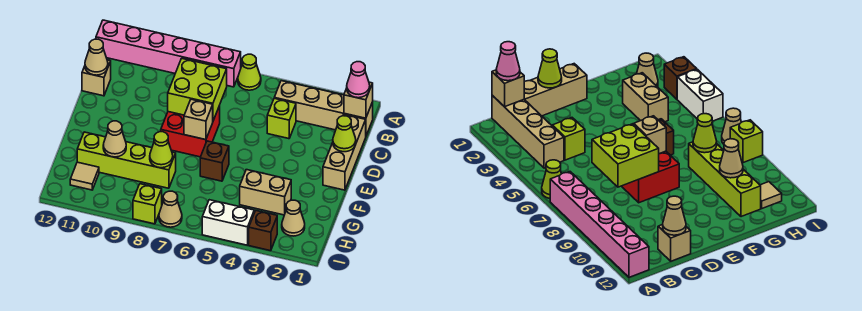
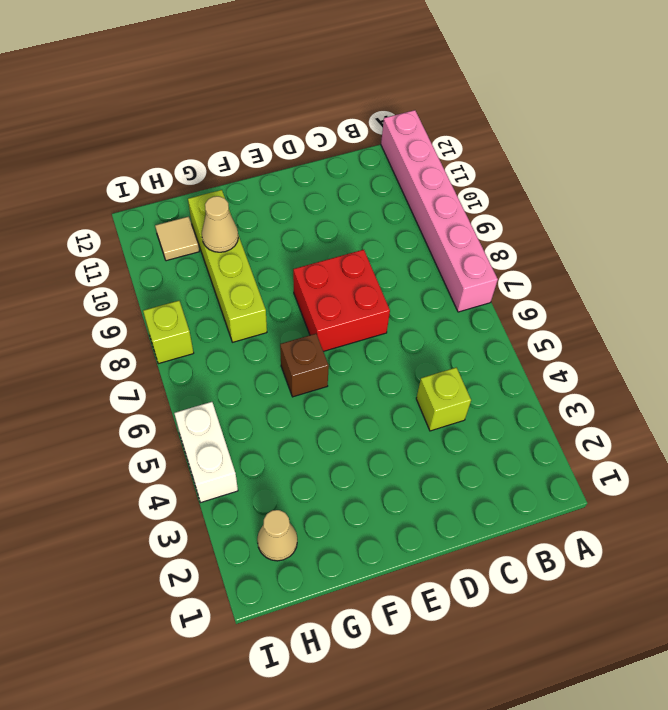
none -> lime 1x1 cone [238,54,261,90]
none -> tan 1x4 brick [274,81,373,136]
none -> tan 1x3 brick [323,115,366,190]

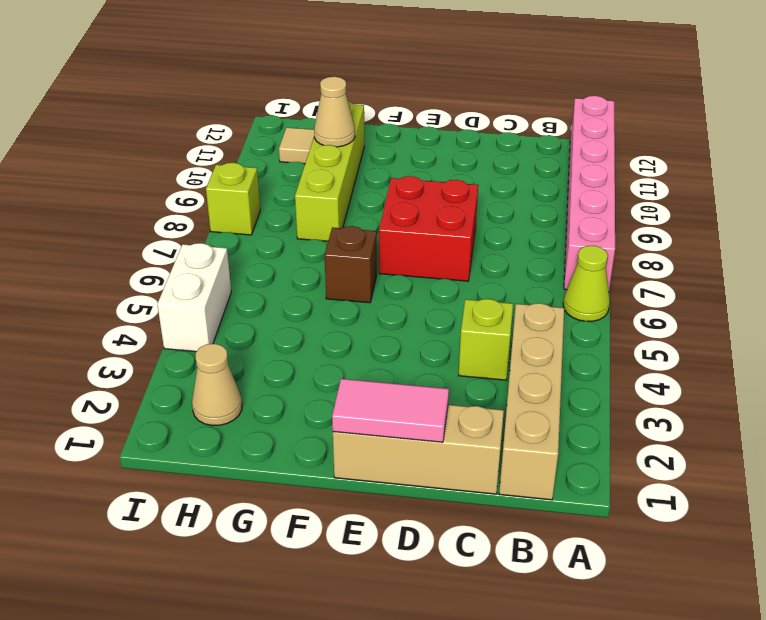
pink 1x2 tile [332,379,449,442] -> lime 1x1 cone [333,116,356,152]
none -> tan 1x1 brick [82,60,111,96]
none -> tan 1x2 brick [240,170,291,215]
none -> brown 1x1 brick [249,211,277,251]

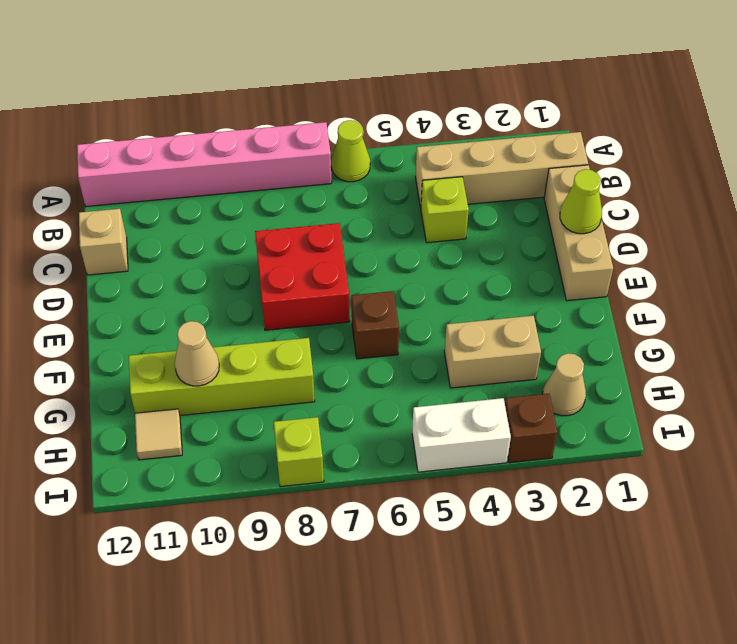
none -> tan 1x1 cone [159,191,182,227]
none -> tan 1x1 brick [344,82,373,118]
none -> lime 2x2 brick [168,58,227,121]

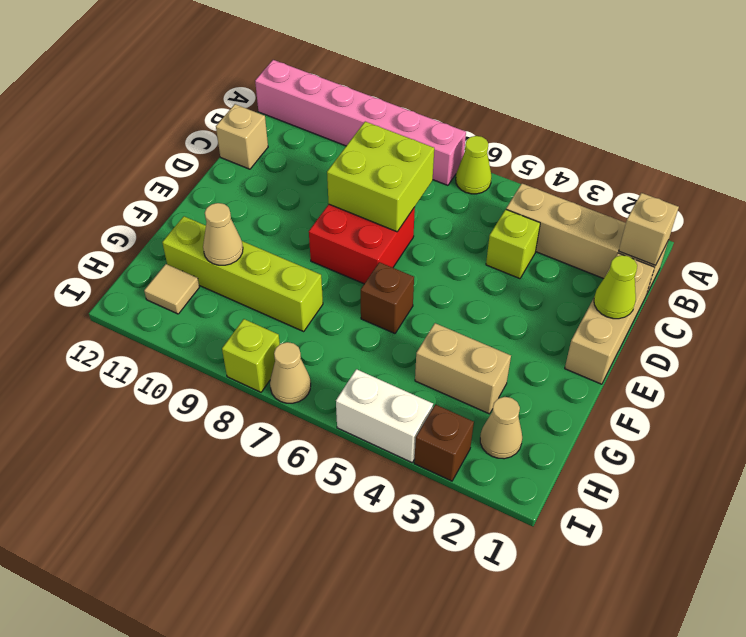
none -> tan 1x1 cone [85,39,108,75]
none -> tan 1x1 brick [184,99,213,140]
none -> lime 1x1 cone [150,132,173,168]

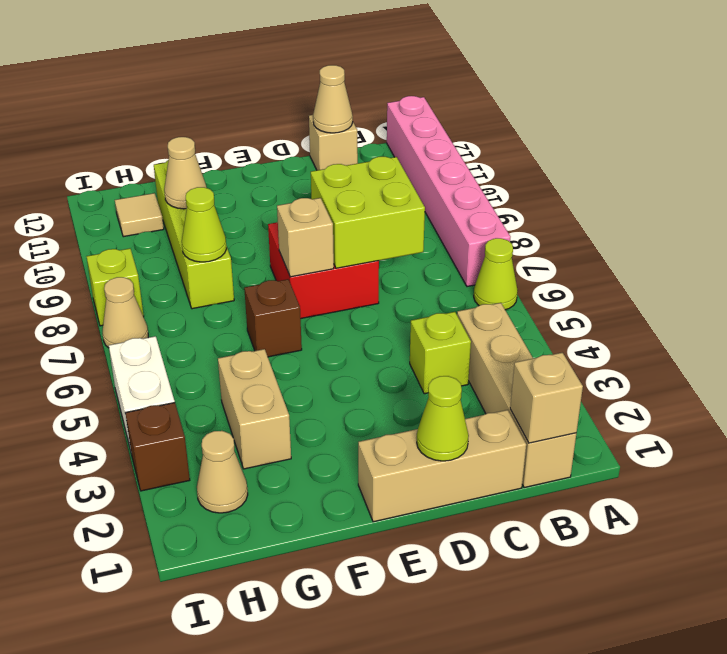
none -> pink 1x1 cone [347,62,370,98]

